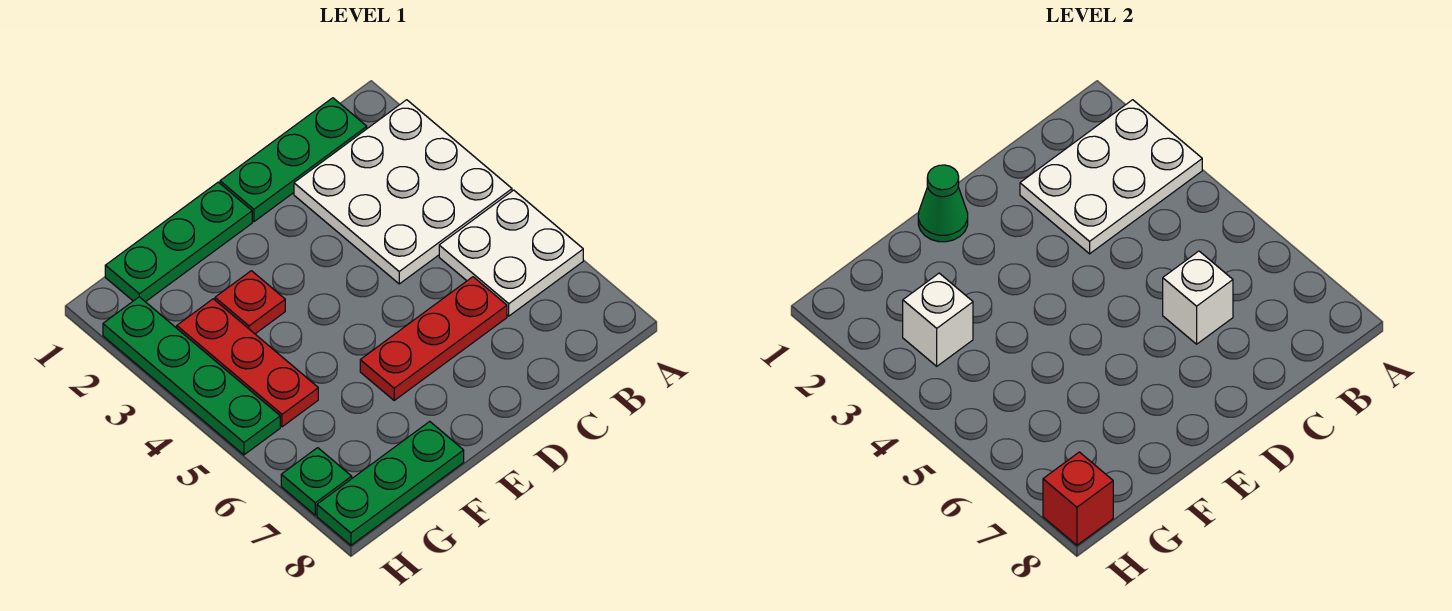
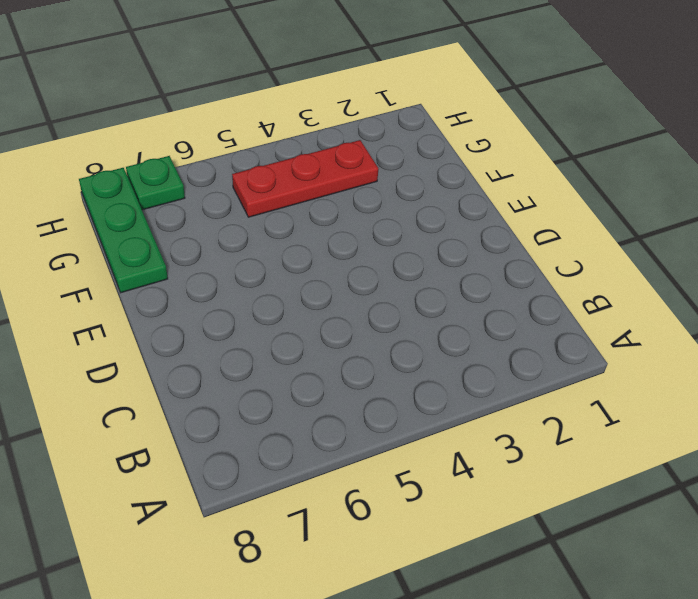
none -> white 3x3 plate [294,100,512,284]
none -> white 2x2 plate [439,190,583,316]
none -> green 1x3 plate [220,98,367,222]

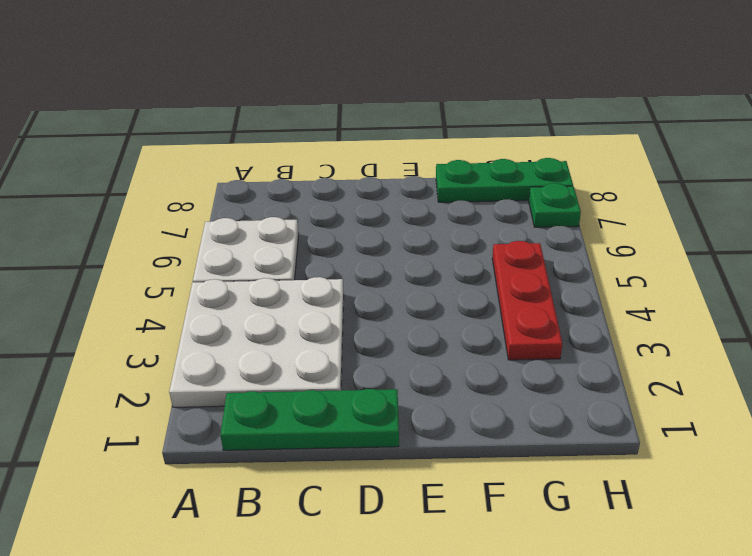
none -> red 1x3 plate [360,277,507,400]
none -> green 1x3 plate [105,182,252,302]
none -> red 1x1 plate [215,271,285,334]

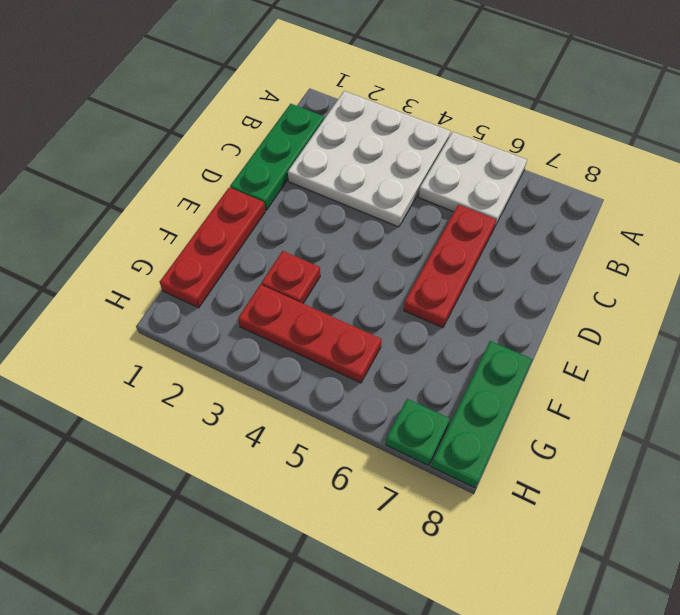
red 1x3 plate [160,188,265,308] -> green 1x3 plate [105,182,252,302]
none -> green 1x4 plate [103,297,280,455]
none -> white 2x3 plate [1020,100,1202,254]
none -> white 1x1 brick [1163,251,1233,344]

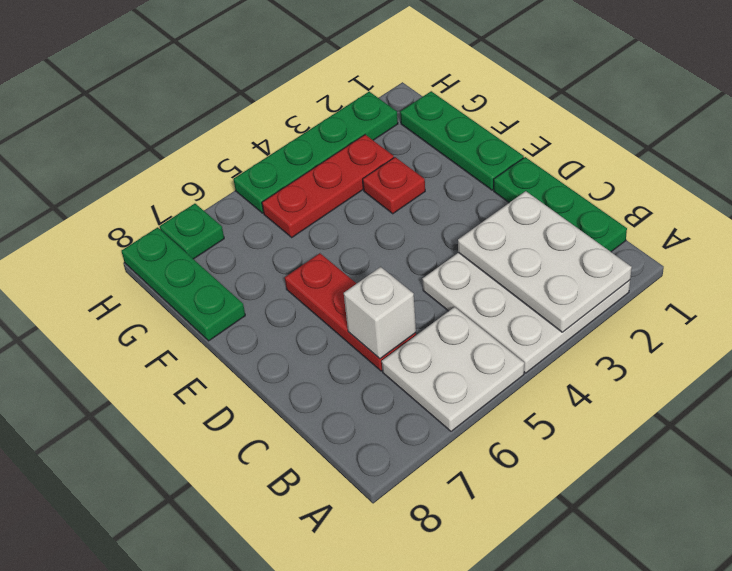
none -> green 1x1 cone [918,165,968,242]
none -> white 1x1 brick [903,273,973,366]
none -> red 1x1 brick [1043,452,1113,545]

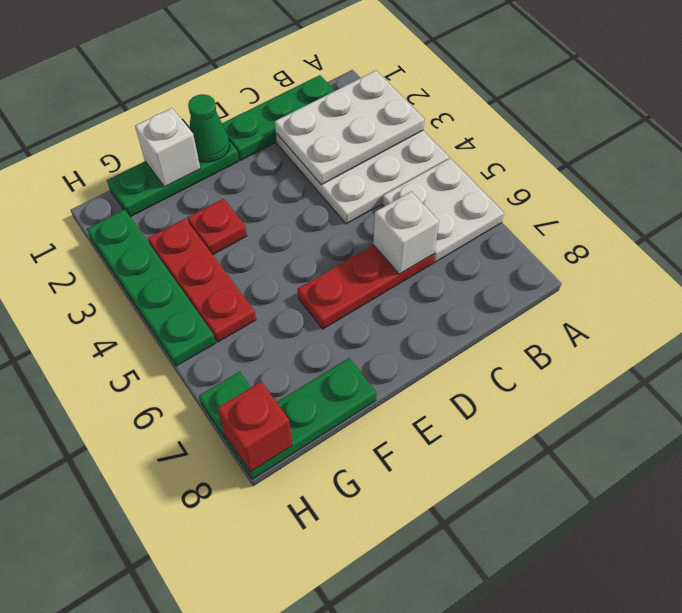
white 1x1 brick [135,108,200,187] -> white 1x1 brick moved to [903,273,973,366]

